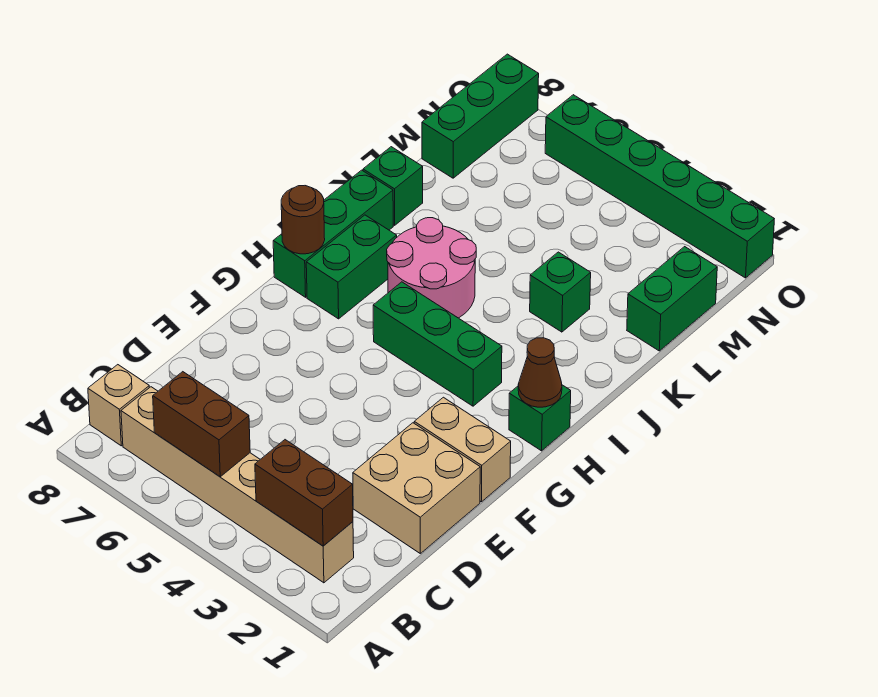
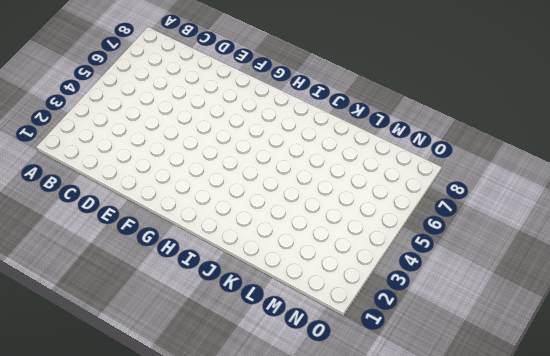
none -> tan 1x6 brick [121,387,354,583]
none -> tan 1x1 brick [88,365,149,446]
none -> tan 2x2 brick [353,423,480,553]

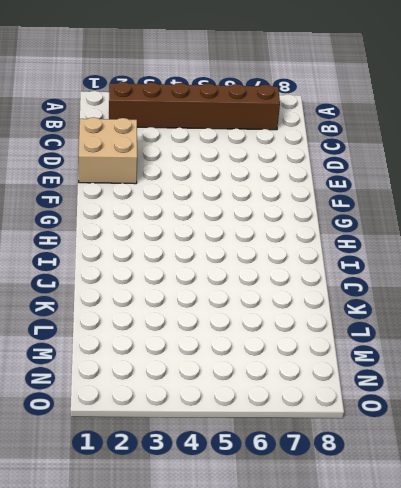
brown 1x6 brick [109,82,280,130] -> tan 1x6 brick [121,387,354,583]
none -> tan 1x1 brick [88,365,149,446]
none -> tan 1x2 brick [414,397,511,502]
none -> green 1x1 brick [509,385,571,451]

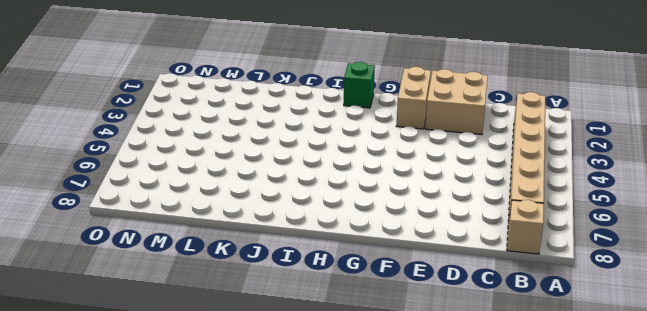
none -> green 1x3 brick [373,282,502,406]
none -> green 1x2 brick [306,215,397,319]
none -> green 1x3 brick [273,170,393,297]

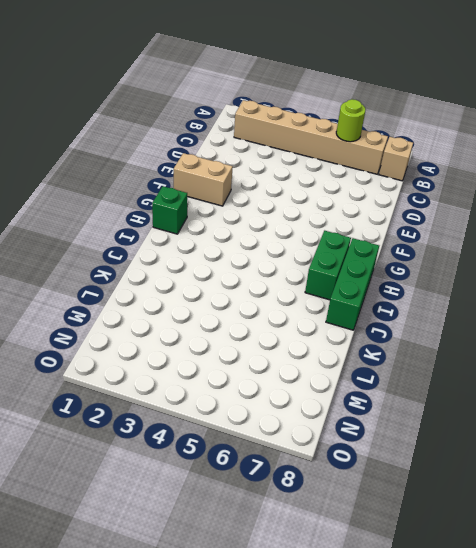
lime 1x1 round brick [336,99,366,142] -> brown 1x2 brick [153,372,250,477]
none -> tan 2x2 brick [353,423,480,553]
none -> green 1x3 brick [373,282,502,406]
none -> pink 2x2 round brick [387,218,476,318]

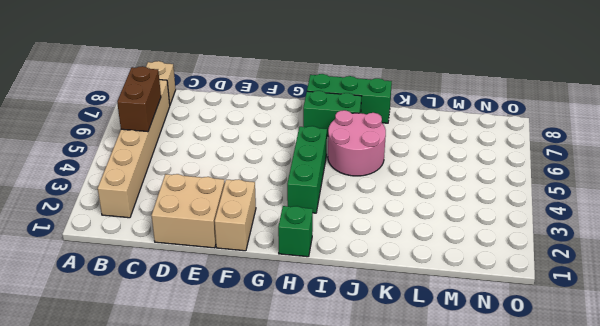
none -> green 1x1 brick [530,252,591,332]
none -> green 1x1 brick [363,147,423,225]
none -> green 1x2 brick [627,247,717,351]

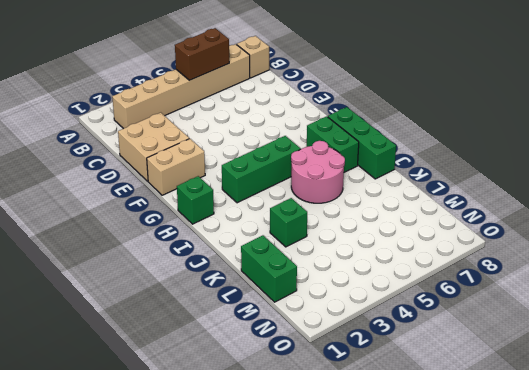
none -> green 1x1 brick [363,147,423,225]
none -> green 1x3 brick [422,54,539,178]
none -> green 1x6 brick [545,95,774,278]

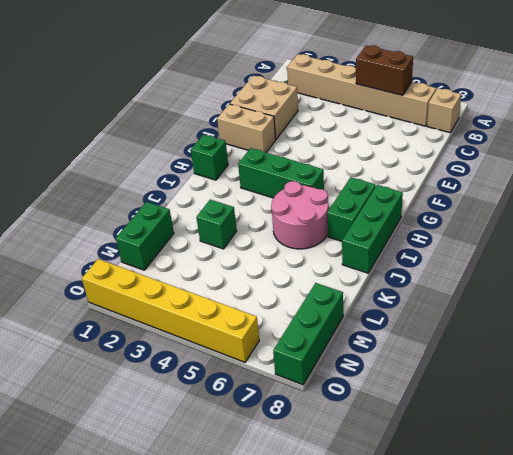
yellow 1x6 brick [82,259,259,362] -> green 1x6 brick [545,95,774,278]
none -> green 1x1 brick [363,147,423,225]
none -> brown 1x2 brick [255,440,353,546]
none -> brown 1x1 cone [518,338,562,407]

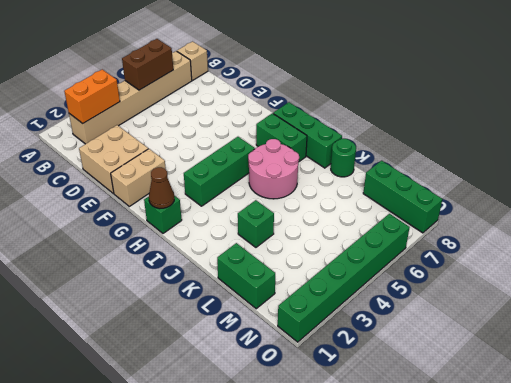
orange 1x2 brick [64,69,120,123] -> brown 1x2 brick [255,440,353,546]
green 1x1 round brick [331,139,356,177] -> green 1x1 brick [363,147,423,225]
none -> brown 1x1 round brick [281,186,325,254]

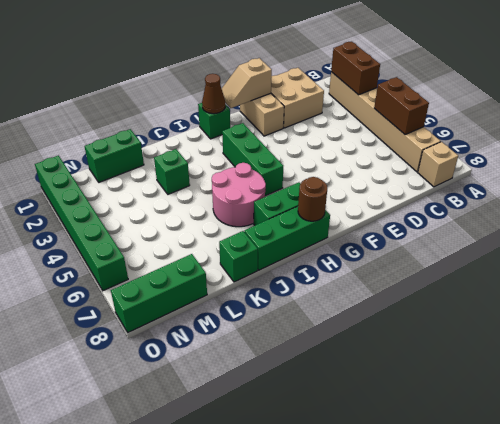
tan 1x2 slope [222,58,272,108] -> none

